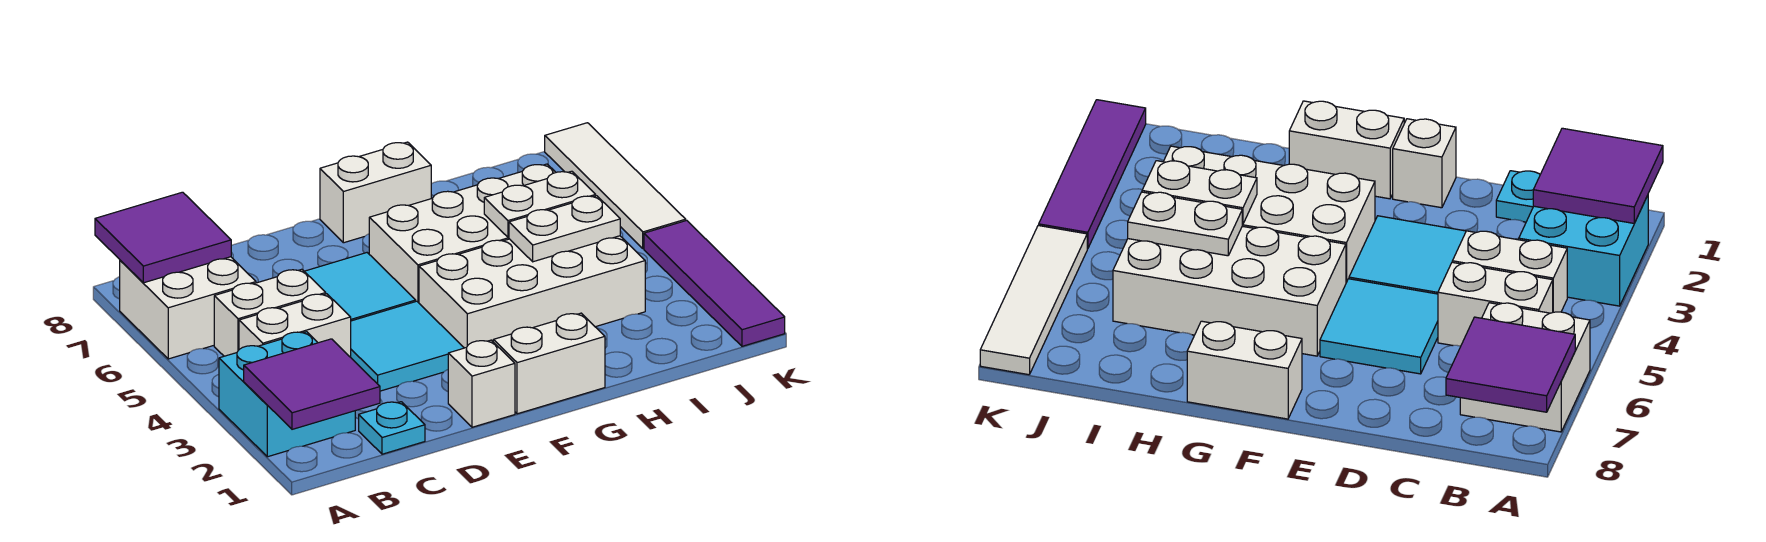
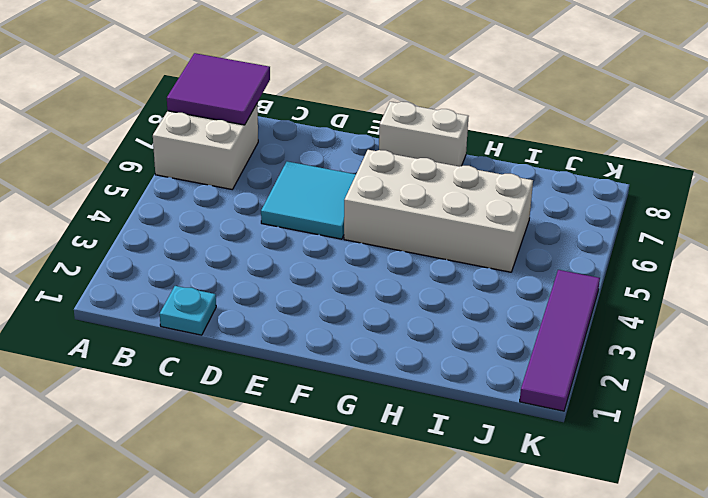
none -> cyan 2x2 brick [219,332,355,457]
none -> white 1x2 brick [239,294,351,357]
none -> white 1x2 brick [214,269,326,356]

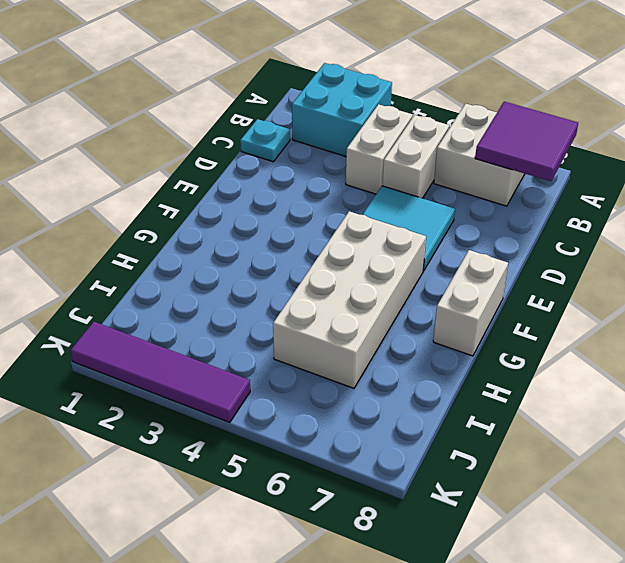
none -> cyan 2x2 tile [351,301,464,391]
none -> white 1x1 brick [448,340,515,427]
none -> white 1x2 brick [493,313,605,414]

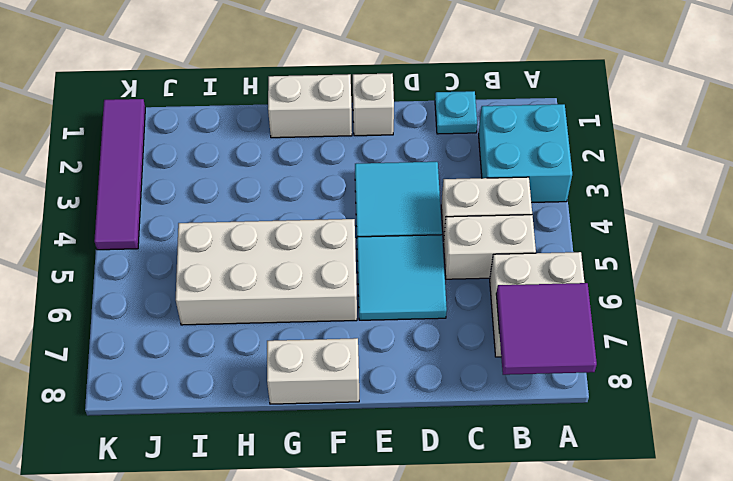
none -> white 2x4 brick [419,236,645,348]
none -> white 1x4 tile [545,123,686,249]
none -> purple 2x2 tile [244,339,380,429]

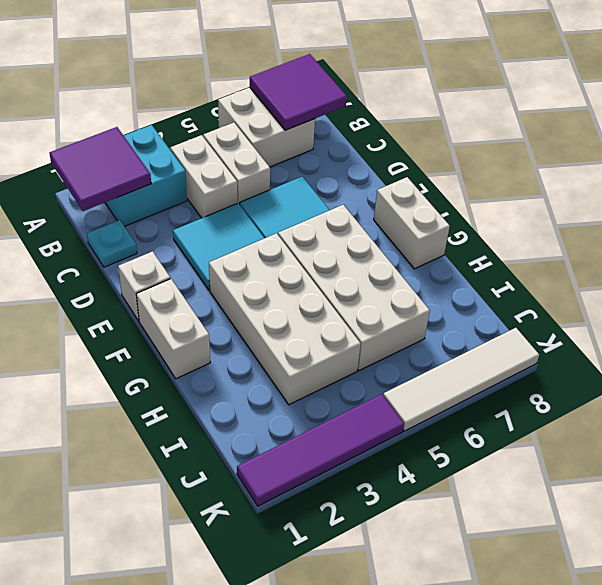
none -> white 1x2 plate [509,196,620,262]
none -> white 1x2 plate [484,171,596,237]

